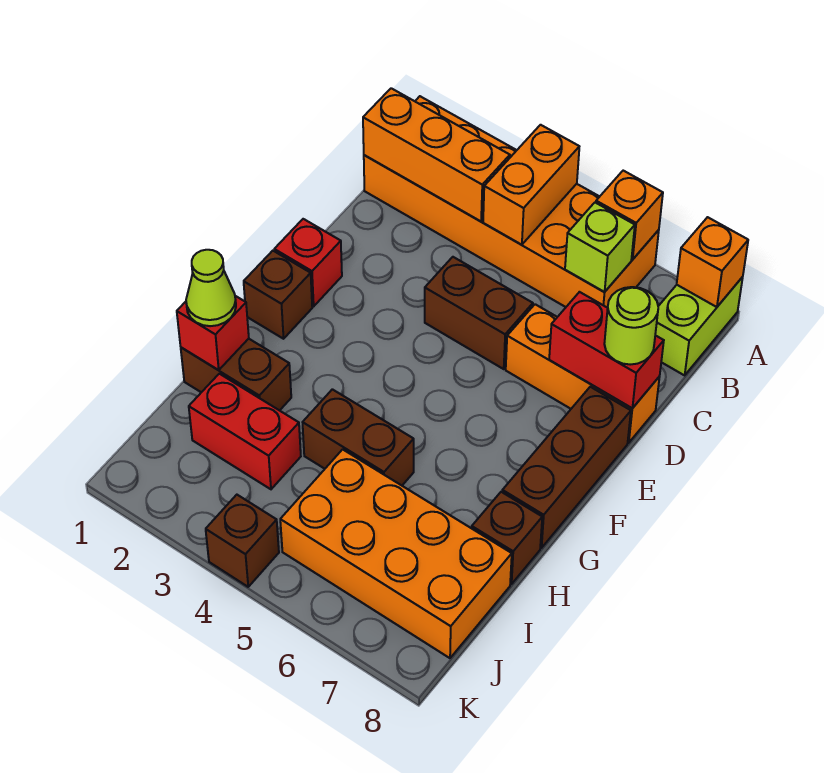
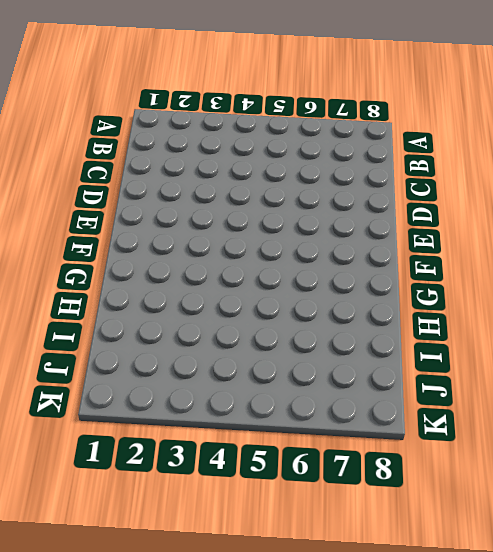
none -> orange 2x6 brick [364,96,659,308]
none -> lime 1x2 brick [655,277,743,375]
none -> brown 1x2 brick [425,257,533,369]

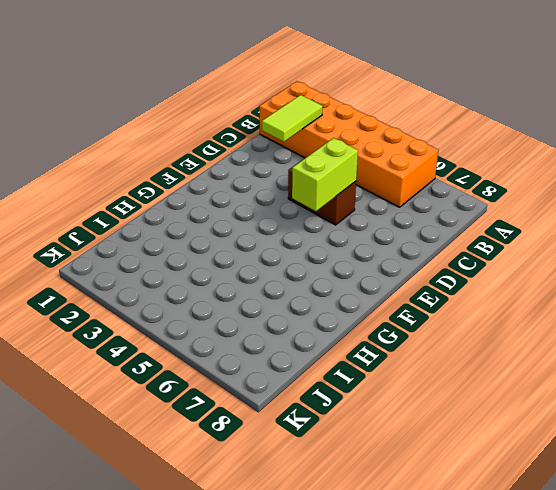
lime 1x2 tile [262,95,323,142] -> orange 1x3 brick [363,88,510,221]
lime 1x2 brick [292,138,358,211] -> lime 1x2 brick moved to [655,277,743,375]
none -> orange 1x3 brick [506,304,660,443]
none -> red 1x1 brick [274,219,342,306]
none -> brown 1x3 brick [502,387,631,548]

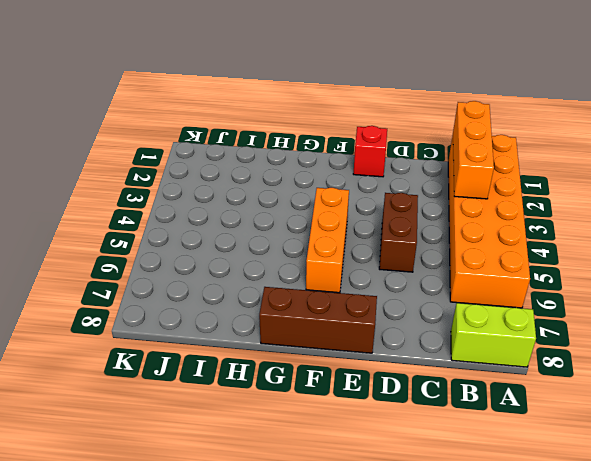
orange 1x3 brick [306,188,349,293] -> orange 1x3 brick moved to [506,304,660,443]
none -> brown 1x1 brick [244,251,312,339]
none -> brown 1x2 brick [181,339,291,411]
none -> brown 1x2 brick [303,389,414,485]

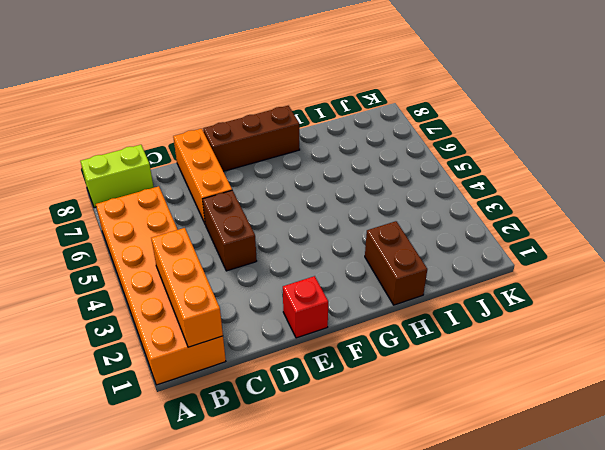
none -> brown 1x1 brick [244,251,312,339]
none -> brown 1x2 brick [303,389,414,485]
none -> brown 1x1 brick [472,492,542,584]

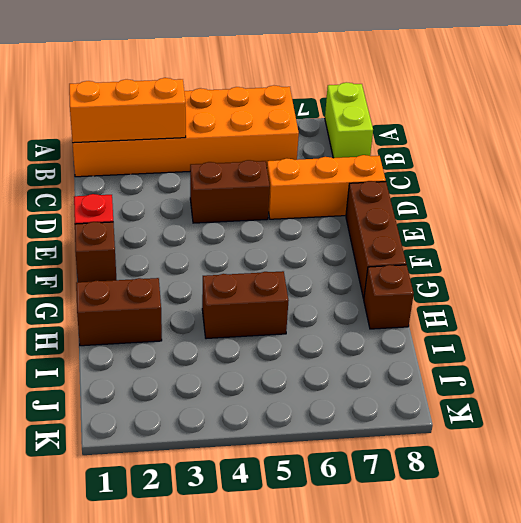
none -> red 1x2 brick [189,374,301,489]
none -> orange 2x4 brick [280,449,512,658]
none -> brown 1x1 brick [206,495,279,587]

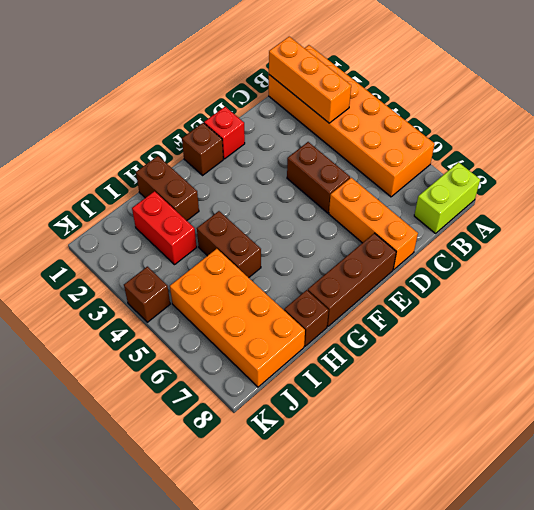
none -> orange 1x2 brick [483,125,579,245]
none -> orange 1x1 brick [596,171,663,260]
none -> orange 1x1 brick [677,217,748,307]

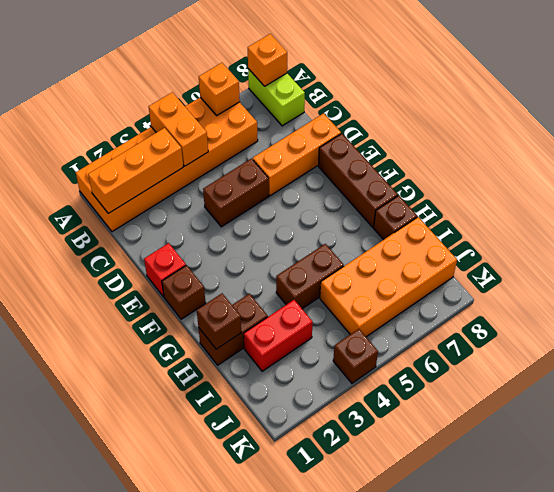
brown 1x1 brick [197,293,241,349] -> red 1x1 brick [177,296,249,370]
none -> lime 1x1 brick [565,203,635,292]
none -> red 1x2 brick [549,292,664,408]
none -> lime 1x1 round brick [604,287,658,365]

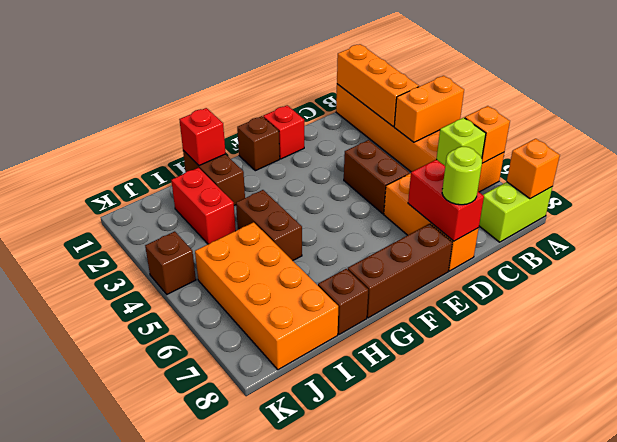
none -> lime 1x1 cone [186,250,236,326]

